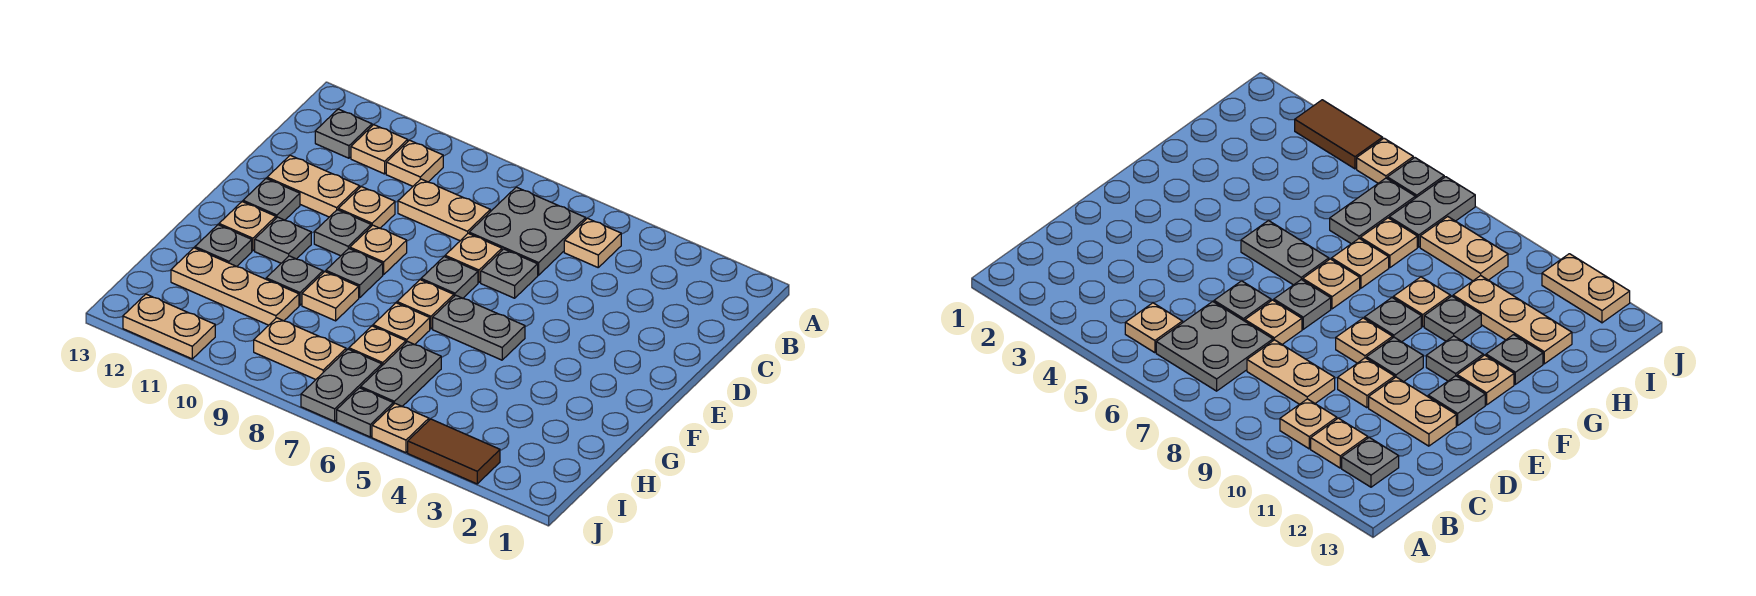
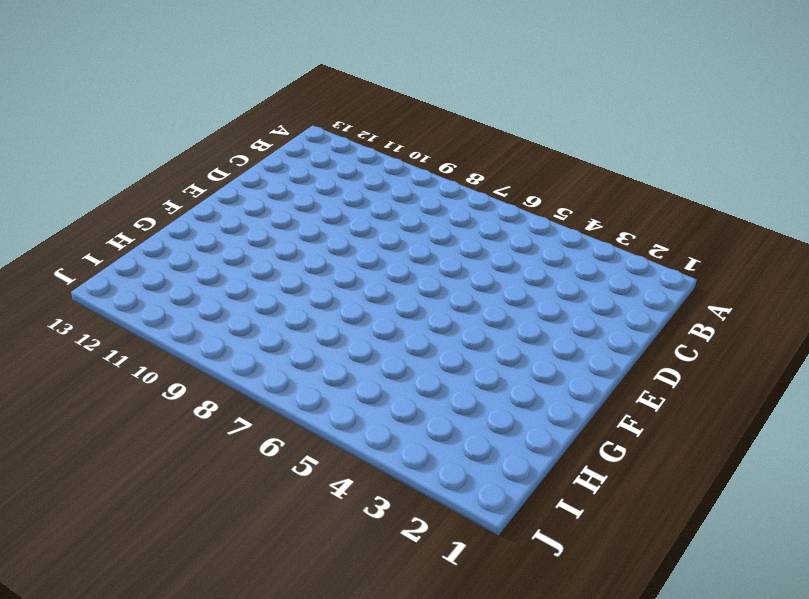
none -> tan 1x1 plate [564,218,621,267]
none -> grey 2x2 plate [469,187,586,275]
none -> tan 1x1 plate [386,140,443,186]
none -> tan 1x1 plate [351,125,408,174]

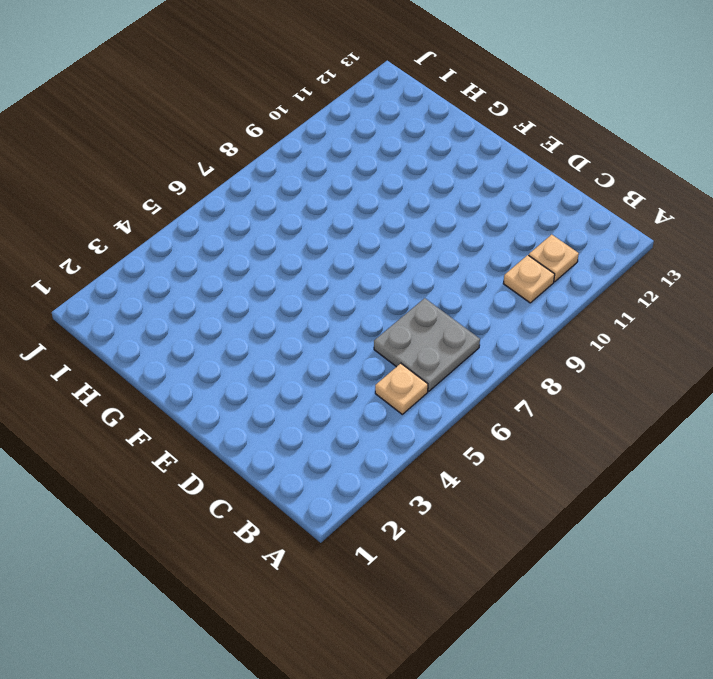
none -> grey 1x1 plate [315,109,372,158]
none -> tan 1x2 plate [398,179,490,241]
none -> grey 1x1 plate [481,249,538,298]
none -> tan 1x1 plate [445,233,502,283]

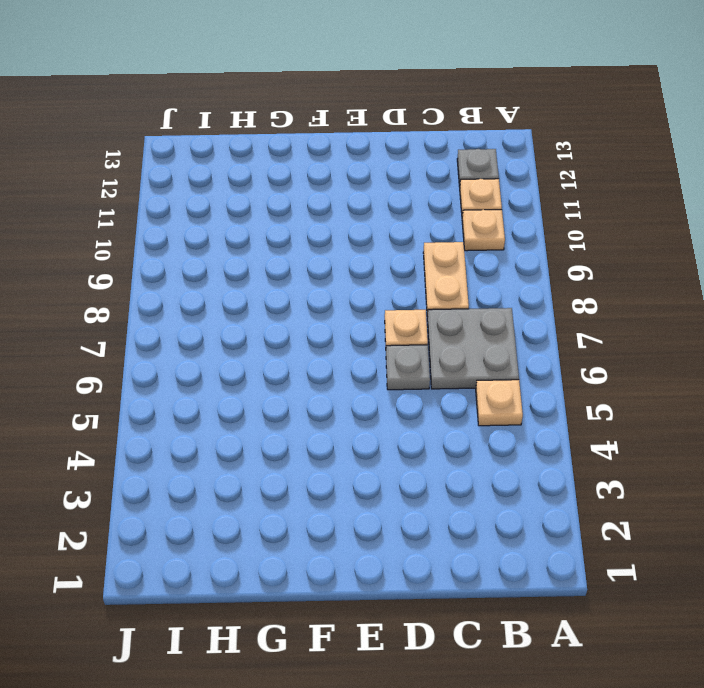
none -> tan 1x1 plate [338,187,395,228]
none -> tan 1x2 plate [267,155,360,217]
none -> grey 1x1 plate [421,257,478,298]
none -> tan 1x1 plate [350,225,407,274]

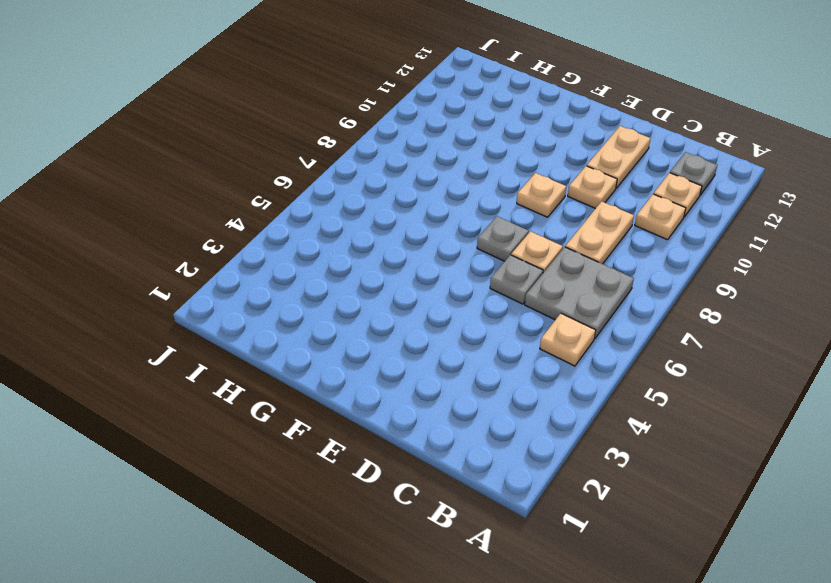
none -> grey 1x1 plate [314,210,371,256]
none -> grey 1x1 plate [243,179,300,220]
none -> grey 1x2 plate [433,295,525,360]
none -> tan 1x1 plate [397,280,454,329]

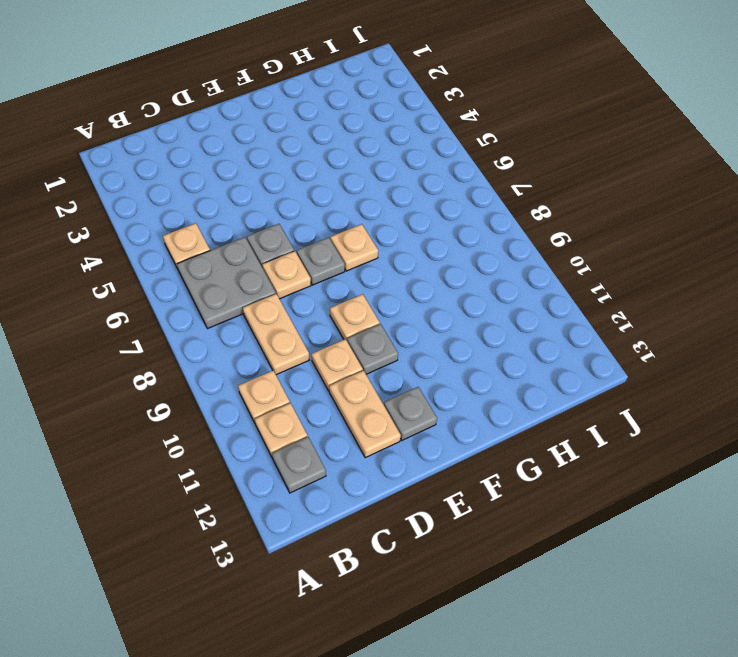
none -> grey 1x2 plate [433,295,525,360]
none -> grey 1x1 plate [326,249,383,298]
none -> grey 1x1 plate [255,217,311,263]
none -> tan 1x1 plate [219,202,276,251]

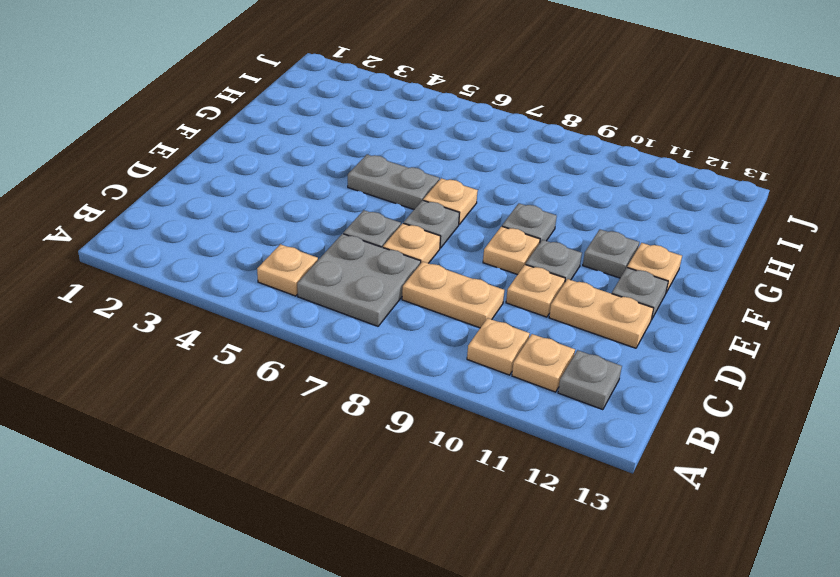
none -> tan 1x1 plate [373,303,430,345]
none -> tan 1x1 plate [302,272,359,321]
none -> grey 1x1 plate [266,256,323,305]
none -> grey 1x1 plate [195,225,252,267]

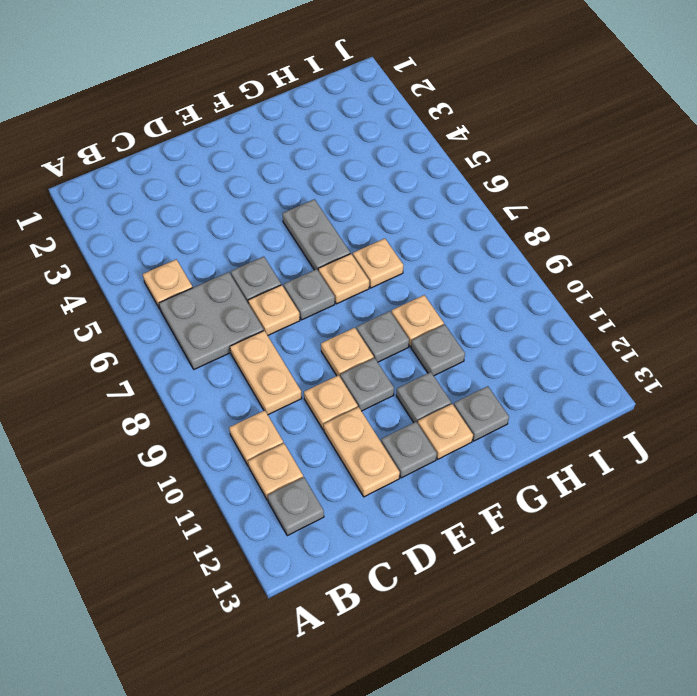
none -> grey 1x2 plate [361,342,441,406]
none -> tan 1x1 plate [349,326,406,365]
none -> tan 1x3 plate [171,248,299,325]
none -> grey 1x2 plate [301,349,382,421]

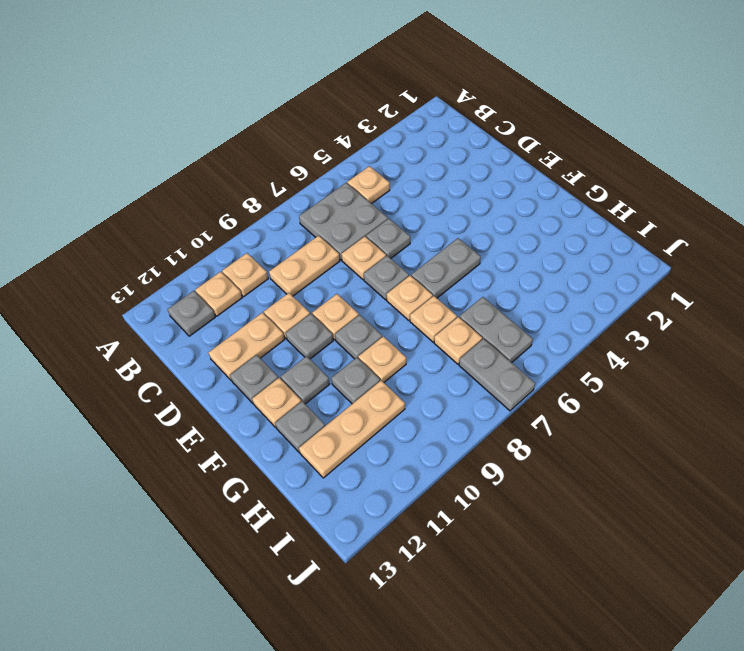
none -> tan 1x2 plate [254,318,346,379]
none -> brown 1x2 tile [408,419,500,484]
none -> tan 1x1 plate [372,404,429,453]
none -> grey 1x1 plate [337,388,393,437]

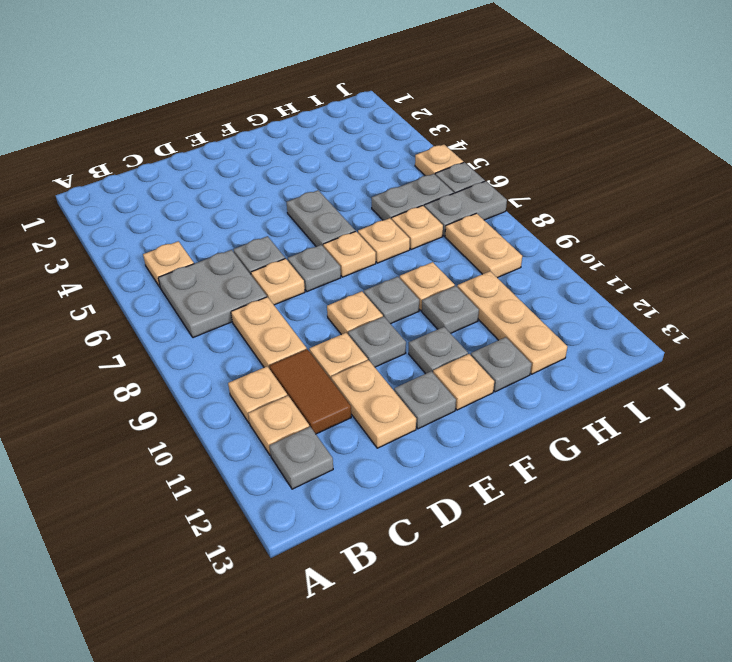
brown 1x2 tile [269,349,351,434] -> brown 1x2 tile moved to [408,419,500,484]
none -> tan 1x2 plate [123,294,215,359]

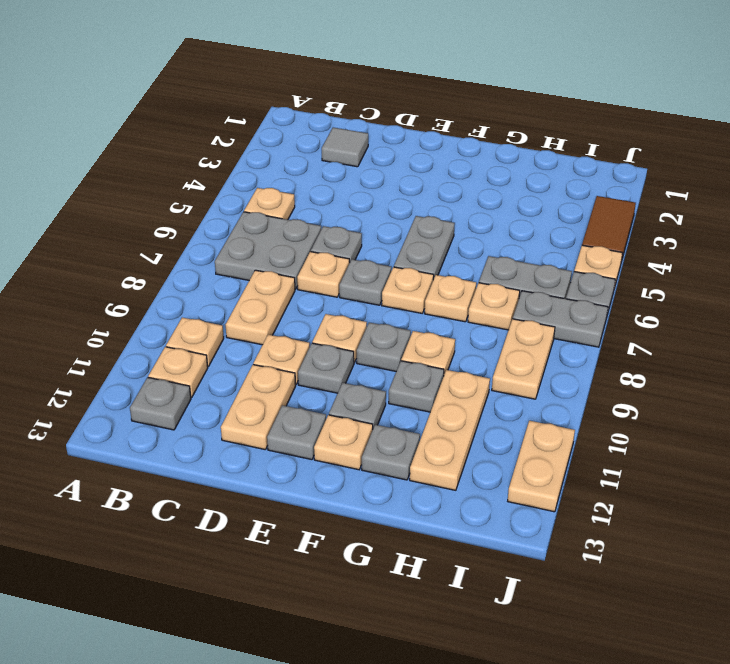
grey 1x1 tile [322,128,368,167] -> none

